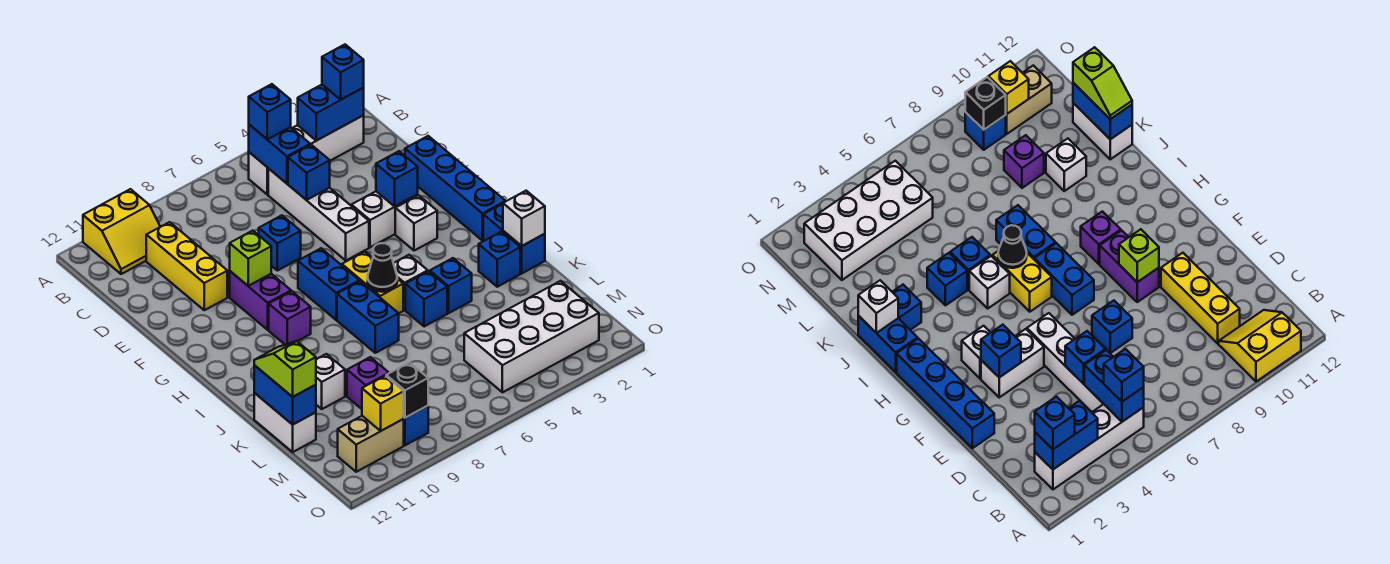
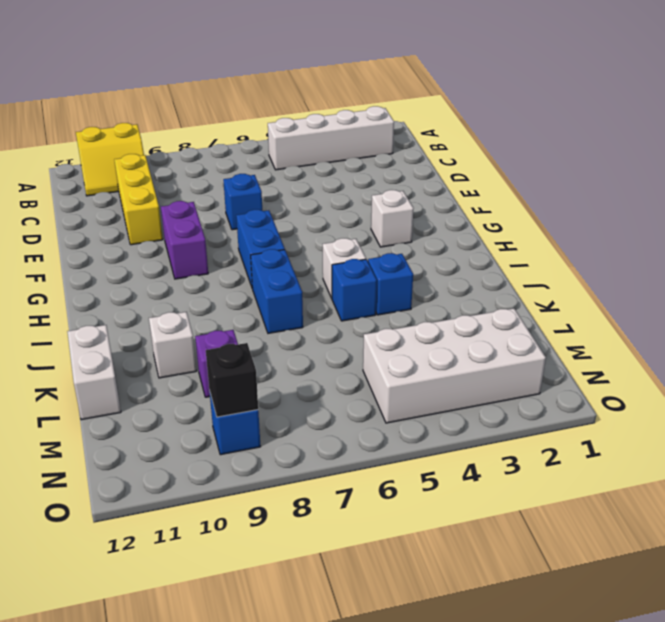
none -> white 1x4 brick [268,168,369,260]
none -> blue 1x4 brick [405,136,506,241]
none -> white 1x2 brick [351,191,418,247]
none -> yellow 1x2 brick [342,252,403,313]

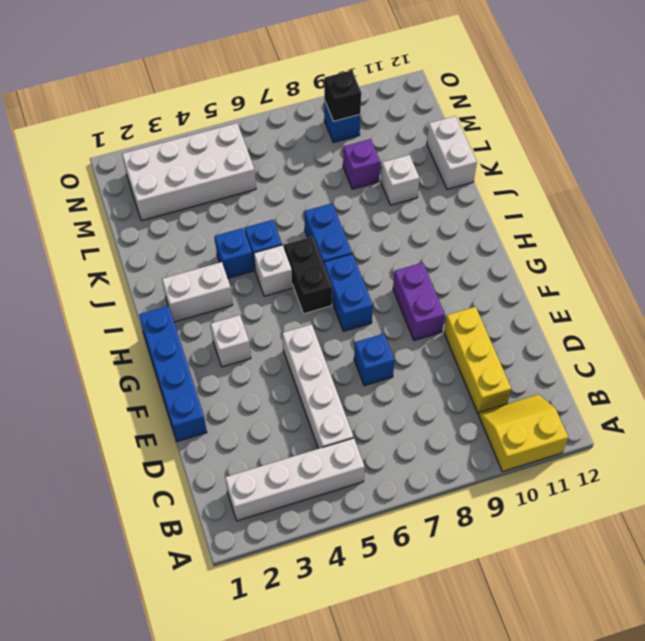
black 1x2 brick [284,237,332,314] -> yellow 1x2 brick [342,252,403,313]
white 1x2 brick [162,262,233,322] -> white 1x2 brick moved to [351,191,418,247]
none -> purple 1x1 brick [269,291,311,345]
none -> blue 1x2 brick [483,204,545,273]
none -> blue 1x1 brick [479,232,520,287]
none -> tan 1x2 brick [338,416,404,472]

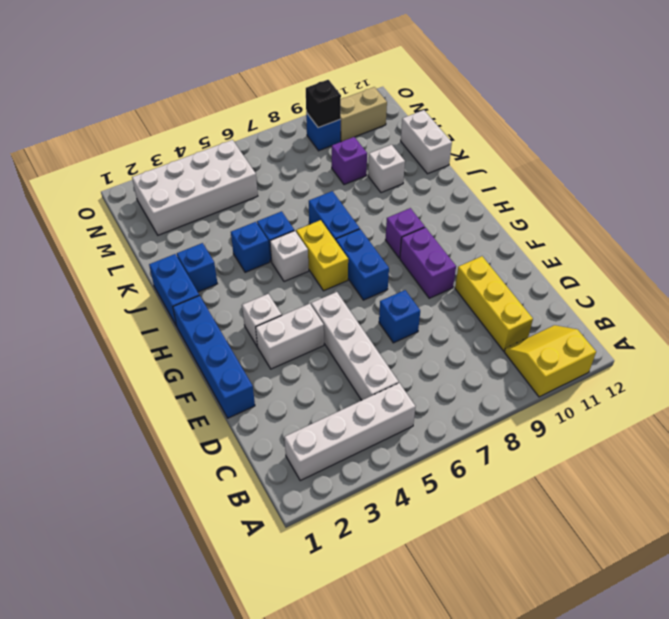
none -> blue 1x2 brick [298,85,364,141]
none -> blue 1x2 brick [249,125,310,183]
none -> blue 1x1 brick [288,145,330,200]
none -> blue 1x1 brick [376,151,418,207]

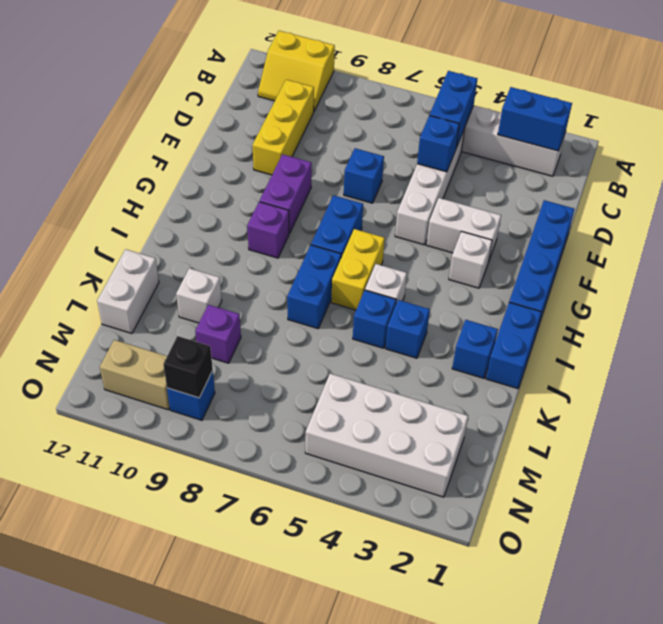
none -> blue 1x1 brick [376,151,418,207]
none -> lime 1x1 brick [230,231,271,286]
none -> black 1x1 cone [368,243,397,292]
none -> white 1x1 brick [503,191,545,246]

